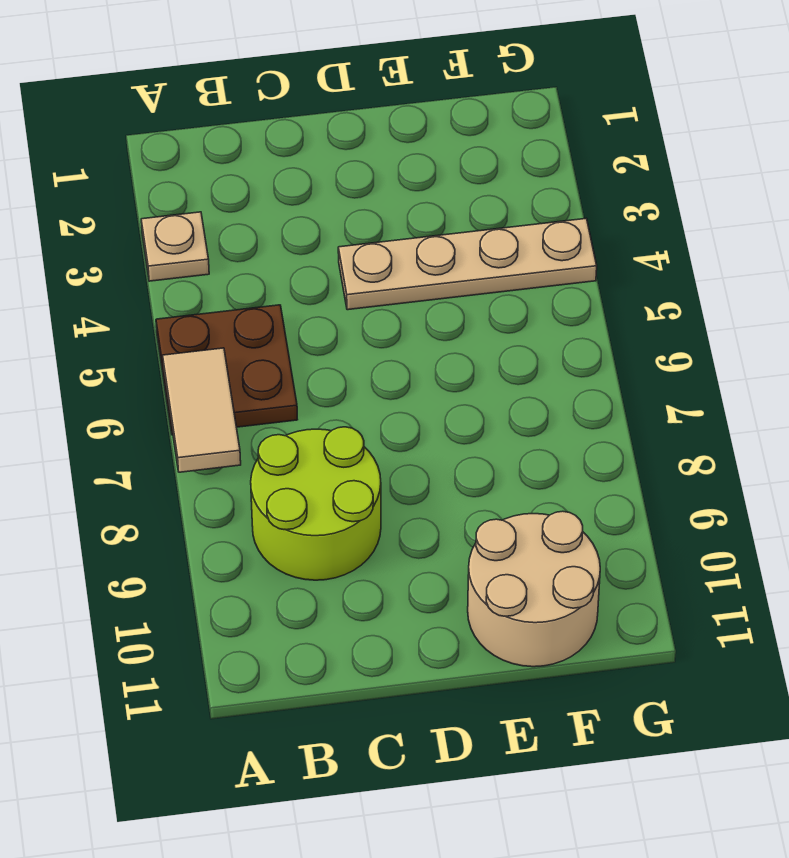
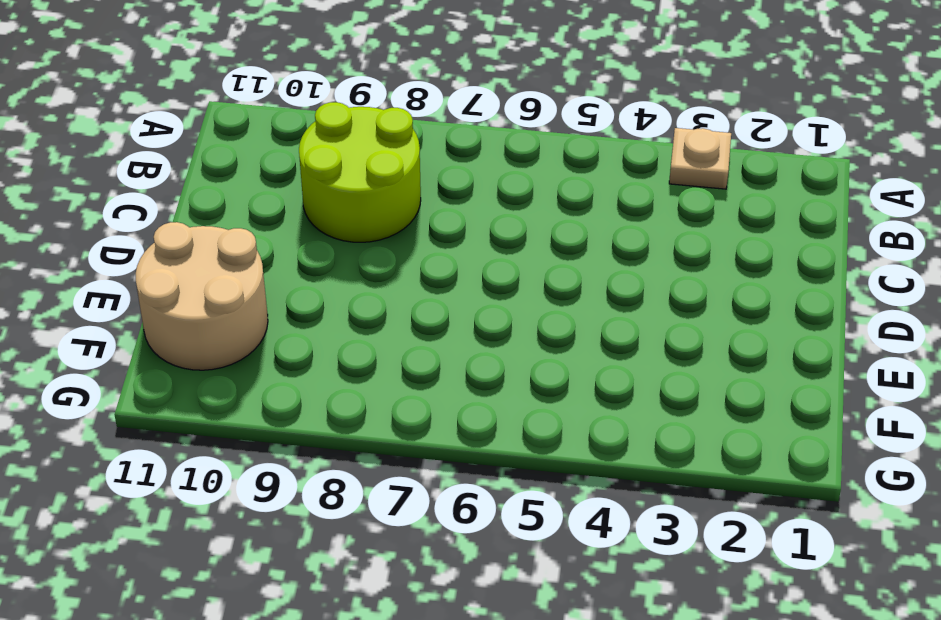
none -> brown 2x2 plate [156,305,298,435]
none -> tan 1x4 plate [338,219,597,310]

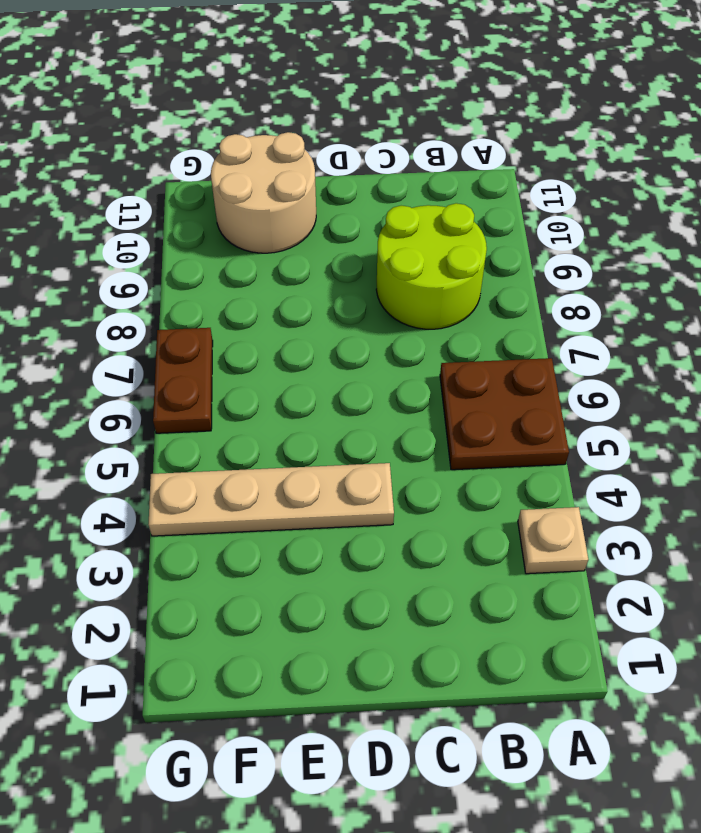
brown 1x2 plate [153,328,213,433] -> none
none -> tan 1x2 tile [163,348,241,472]

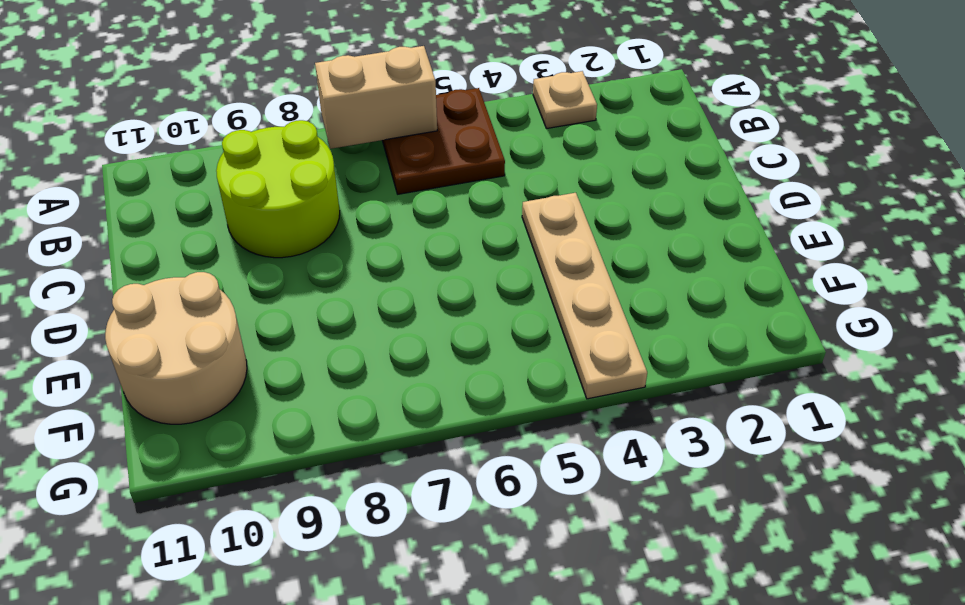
tan 1x2 brick [315,46,437,149] -> tan 1x2 tile [163,348,241,472]

